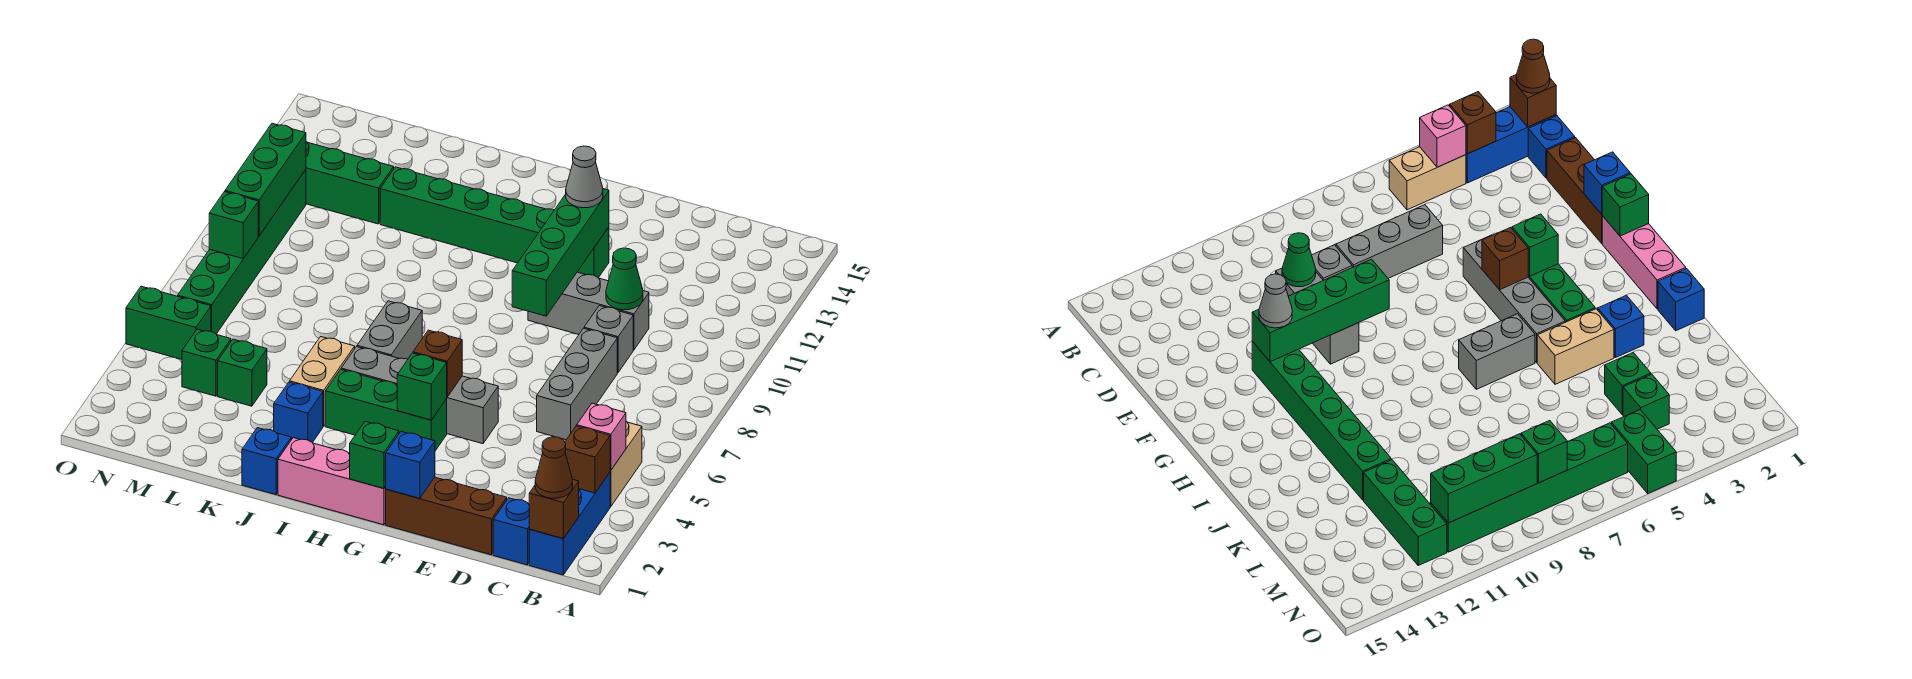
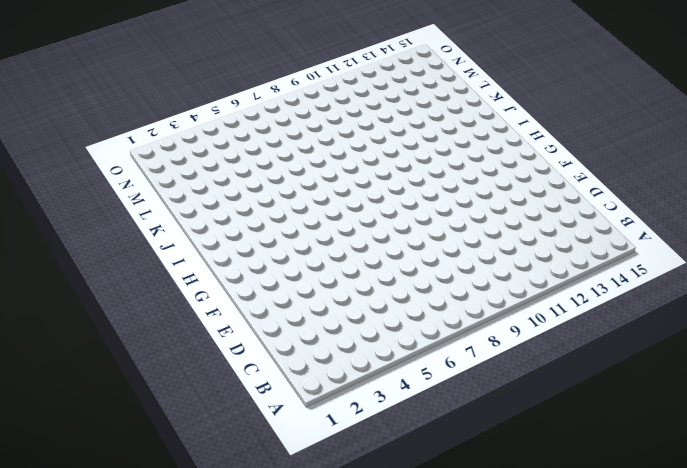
none -> blue 1x3 brick [529,473,610,575]
none -> tan 1x2 brick [610,421,642,507]
none -> blue 1x1 brick [493,498,530,565]
none -> brown 1x3 brick [386,477,507,555]

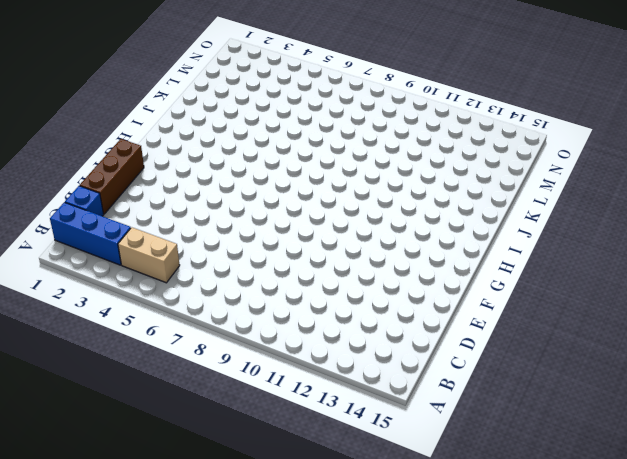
none -> grey 1x3 brick [537,328,617,440]
none -> grey 1x1 brick [584,306,633,373]
none -> grey 1x3 brick [528,272,649,350]
none -> grey 1x4 brick [341,347,498,444]

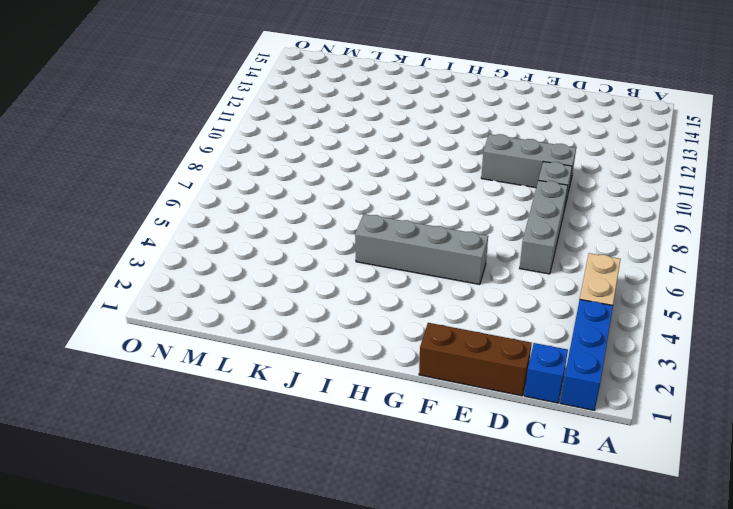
none -> green 1x6 brick [380,167,609,278]
none -> pink 1x3 brick [278,438,386,525]
none -> green 1x3 brick [325,369,447,451]
none -> grey 1x2 brick [357,301,422,359]

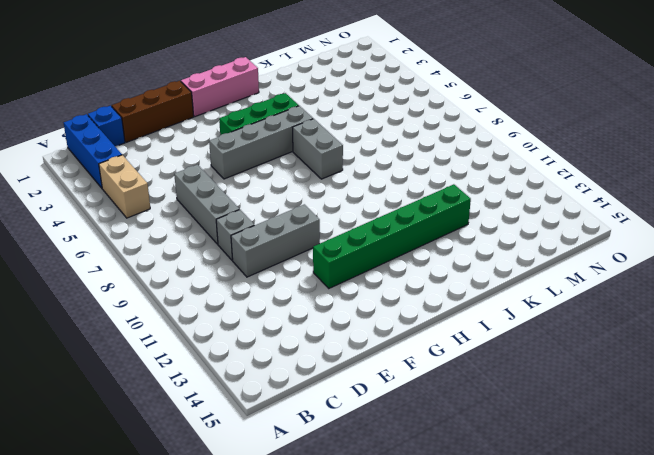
none -> blue 1x1 brick [242,428,291,495]
none -> blue 1x1 brick [274,382,323,443]
none -> tan 1x2 brick [290,337,355,426]
none -> green 1x1 brick [218,339,267,406]

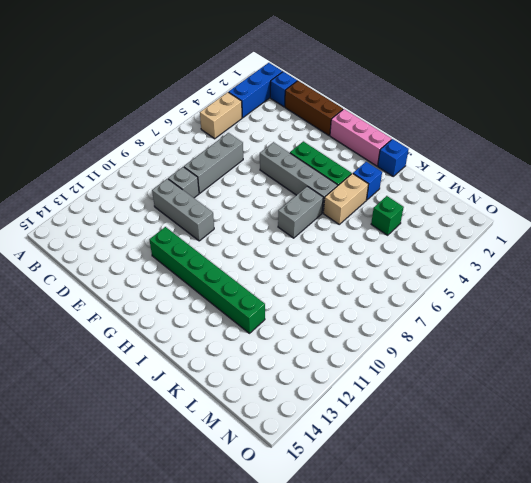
none -> green 1x3 brick [306,142,394,224]
none -> green 1x1 brick [182,329,231,396]
none -> green 1x2 brick [126,286,211,359]
none -> green 1x6 brick [178,170,306,334]

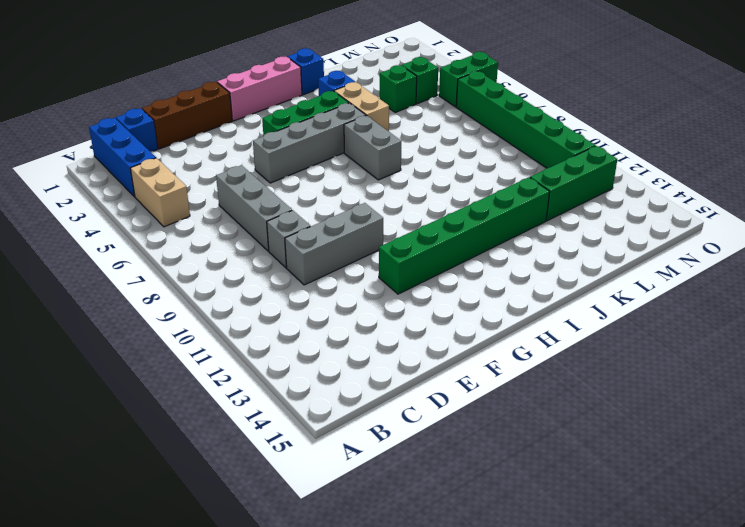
none -> brown 1x1 brick [529,479,579,539]
none -> brown 1x1 brick [565,426,611,493]
none -> pink 1x1 brick [577,403,626,470]
none -> green 1x1 cone [606,248,643,310]

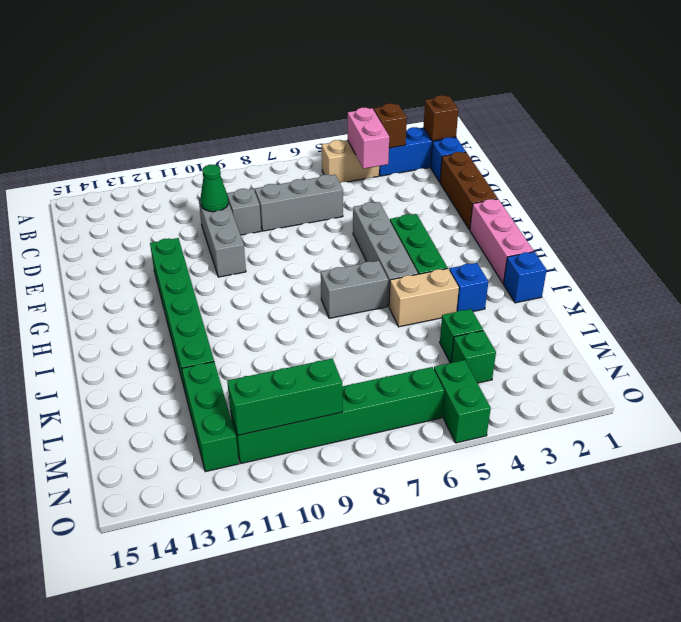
pink 1x2 brick [348,108,389,169] -> pink 1x1 brick [577,403,626,470]
none -> blue 1x1 brick [386,432,435,499]
none -> green 1x4 brick [512,189,609,316]
none -> green 1x1 brick [350,421,399,488]
none -> green 1x1 brick [397,353,447,420]

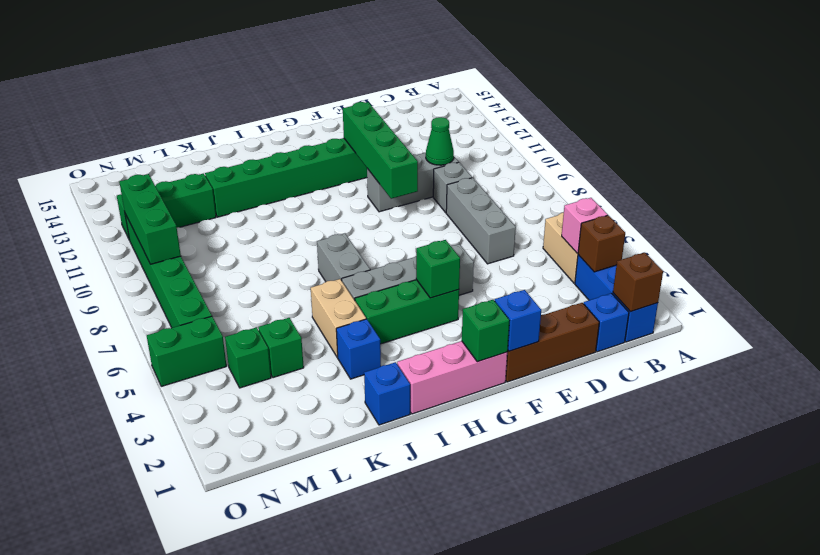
none -> brown 1x1 brick [413,330,462,397]
none -> green 1x1 brick [209,192,258,259]
none -> brown 1x1 cone [535,437,573,498]
none -> grey 1x1 cone [566,146,603,208]

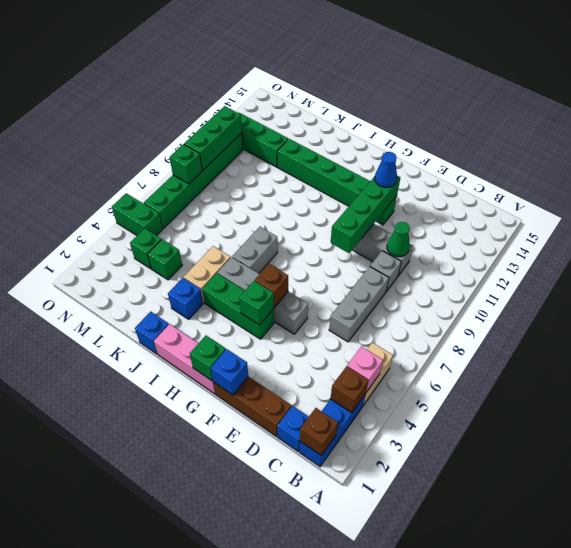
blue 1x1 cone [375,152,397,188] -> grey 1x1 cone [566,146,603,208]
none -> brown 1x1 cone [535,437,573,498]

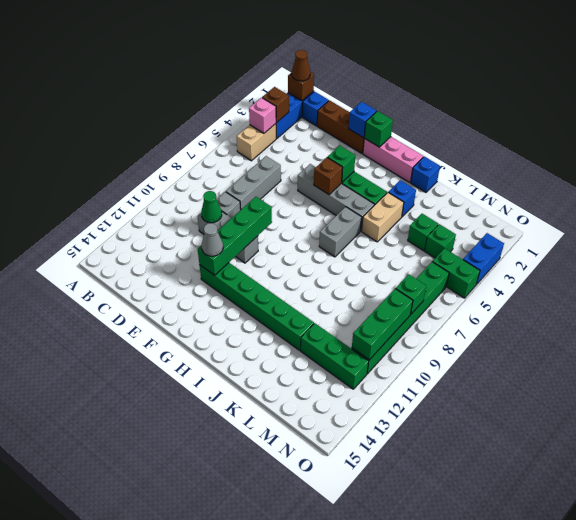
blue 1x2 brick [463,233,504,284] -> none

